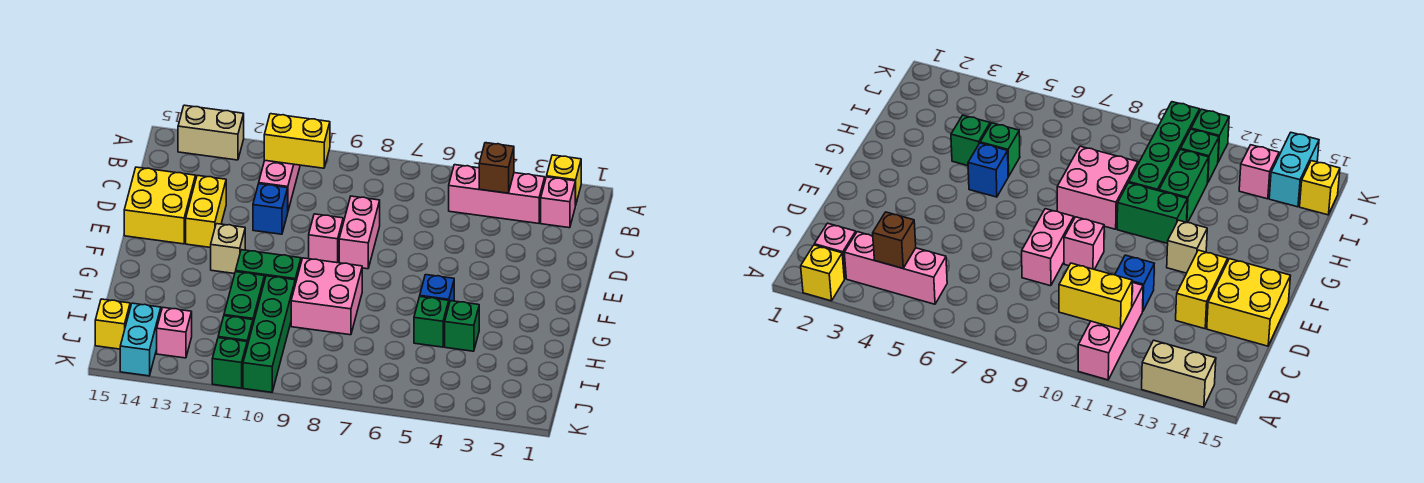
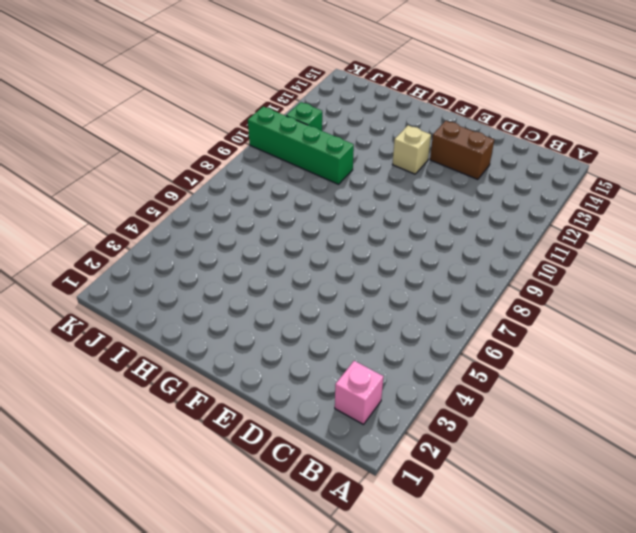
brown 1x2 brick [430,121,494,179] -> yellow 1x2 brick [186,175,226,248]
none -> yellow 1x1 brick [547,155,581,205]
none -> pink 1x3 brick [259,160,300,210]
none -> tan 1x2 brick [178,105,244,160]

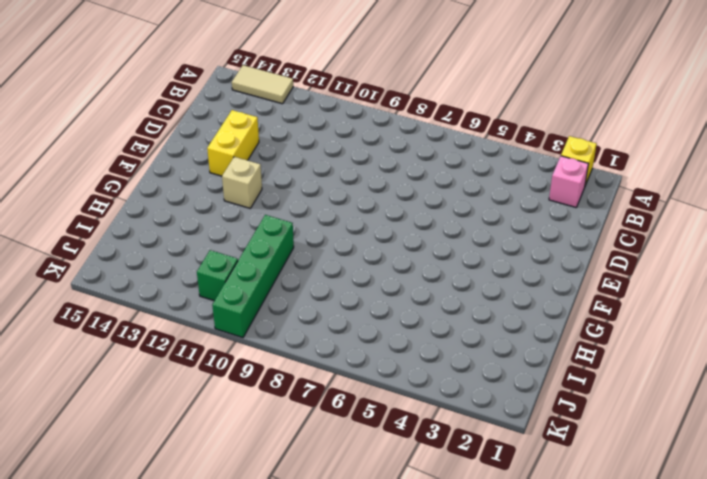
tan 1x2 tile [232,65,293,104] -> tan 1x2 brick [178,105,244,160]
none -> pink 1x3 brick [259,160,300,210]
none -> pink 1x3 brick [449,165,545,223]
none -> pink 1x2 brick [339,196,380,269]

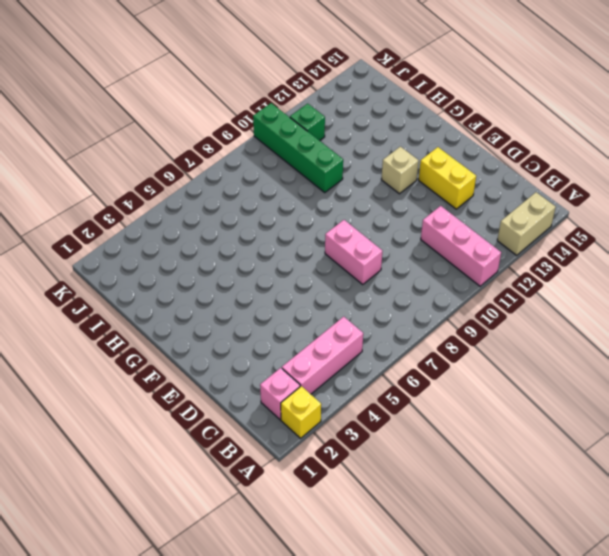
none -> blue 1x1 brick [253,184,288,234]
none -> yellow 2x2 brick [124,167,196,244]
none -> pink 1x1 brick [309,214,343,263]

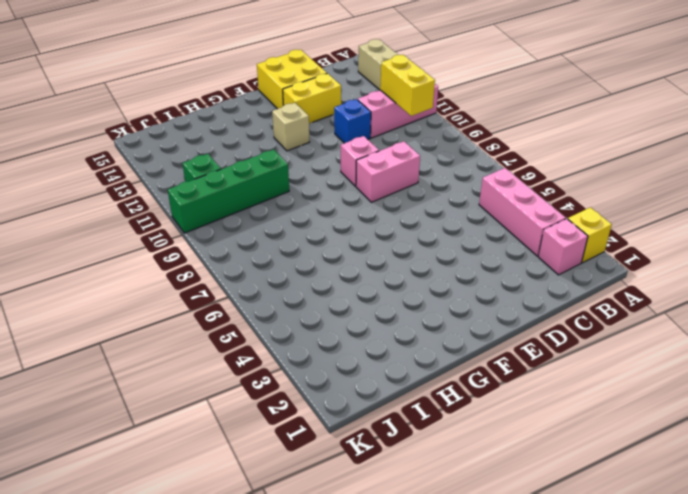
none -> blue 1x1 brick [420,275,454,303]
none -> pink 2x2 brick [291,258,362,335]
none -> green 1x2 brick [236,250,301,284]

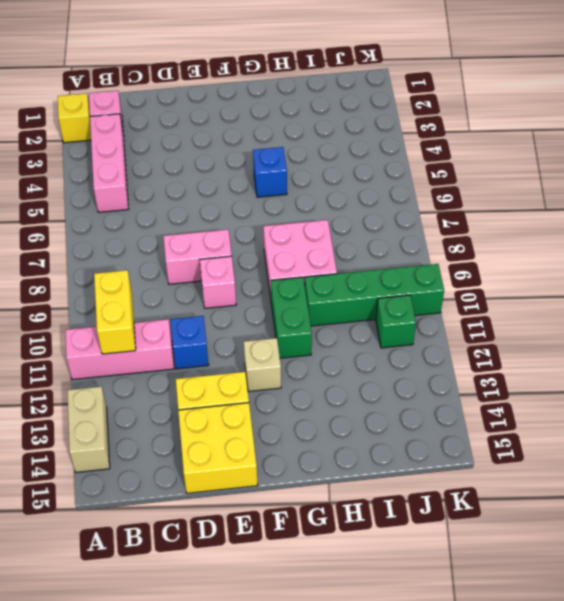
none -> green 1x1 brick [445,301,479,351]
none -> green 1x1 brick [414,297,449,347]
none -> green 1x2 brick [224,272,265,323]

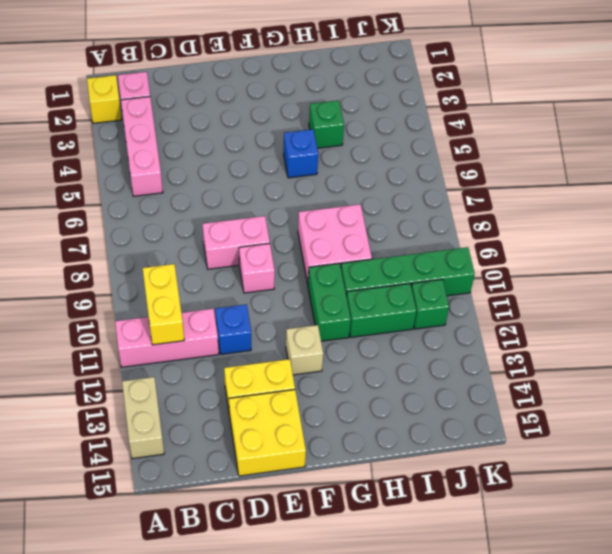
none -> green 1x1 brick [414,297,449,347]
none -> pink 1x1 brick [157,308,192,358]
none -> cyan 1x2 brick [120,303,161,376]

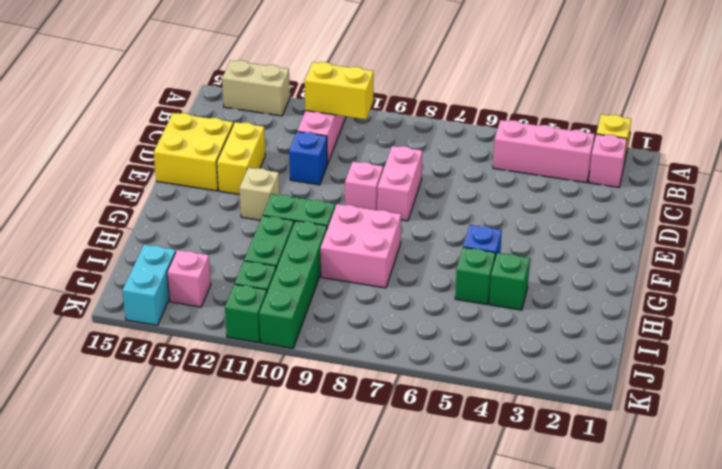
none -> yellow 1x1 brick [95,299,130,349]
none -> brown 1x1 brick [479,143,514,193]

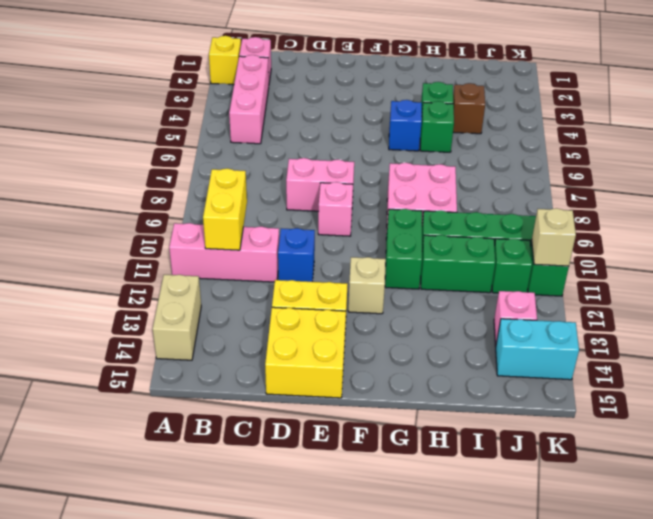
brown 1x1 brick [453,83,485,134] -> brown 1x1 brick moved to [479,143,514,193]
tan 1x1 brick [532,208,576,266] -> none
none -> yellow 1x1 brick [95,299,130,349]

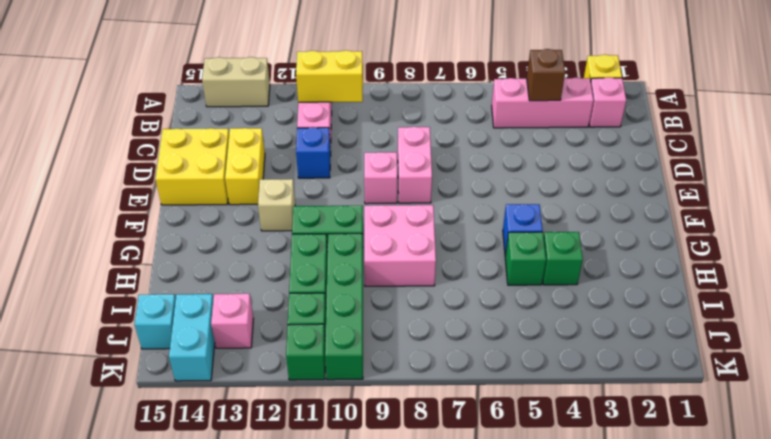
cyan 1x1 brick [134,294,176,349] -> yellow 1x1 brick [95,299,130,349]

